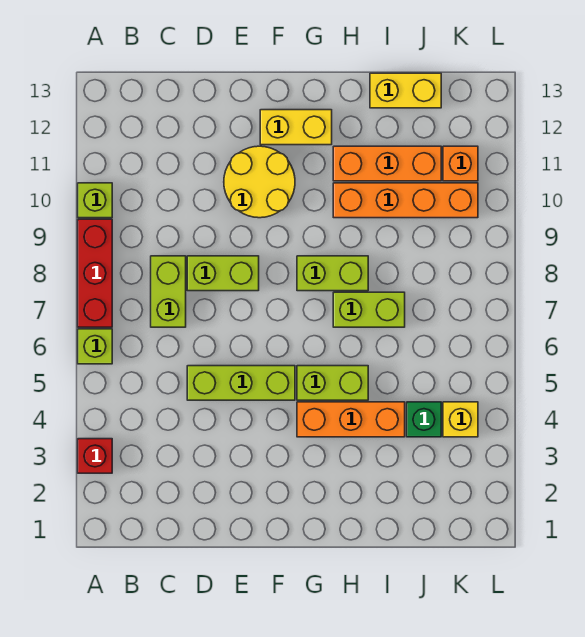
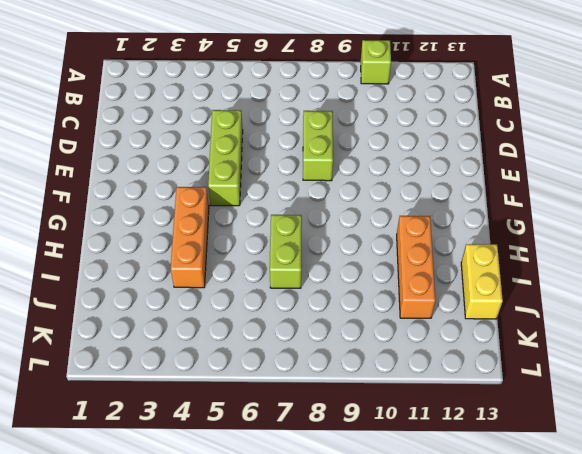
none -> red 1x1 brick [78,439,112,473]
none -> lime 1x1 brick [78,329,112,364]
none -> red 1x3 brick [78,219,112,327]

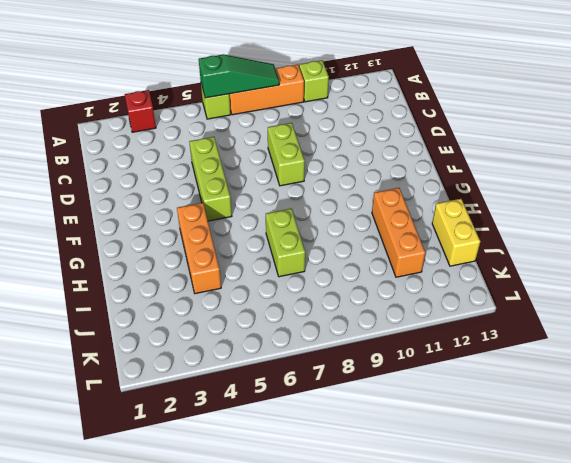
green 1x3 slope [199,54,279,98] -> none
orange 1x3 brick [229,65,304,115] -> red 1x3 brick [78,219,112,327]
none -> lime 1x2 brick [151,256,186,327]
none -> yellow 2x2 round brick [224,146,295,218]
none -> yellow 1x2 brick [260,110,332,145]

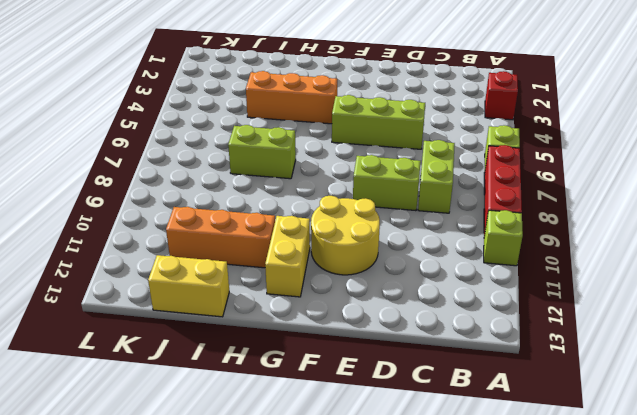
yellow 1x2 brick [265,216,310,297] -> yellow 1x2 brick turned to [260,110,332,145]
none -> lime 1x2 brick [297,366,368,400]
none -> lime 1x2 brick [297,256,368,291]
none -> orange 1x4 brick [333,183,478,218]

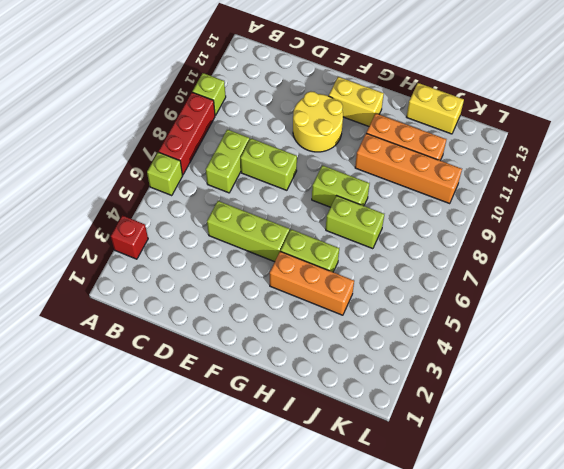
none -> green 1x1 brick [407,402,441,437]
none -> yellow 1x1 brick [443,402,478,437]
none -> orange 1x1 brick [443,146,478,181]

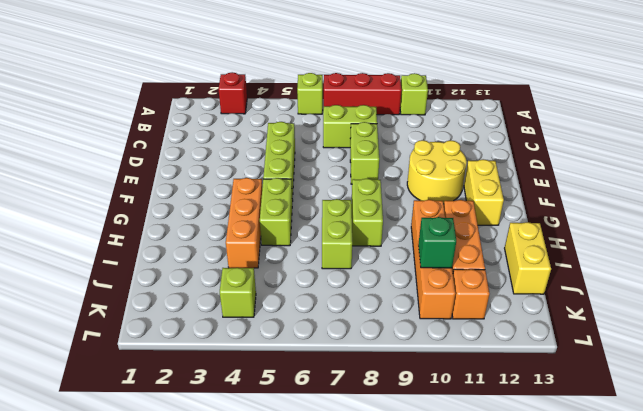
green 1x1 brick [418,217,456,268] -> green 1x1 brick moved to [407,402,441,437]
lime 1x1 brick [220,268,256,317] -> yellow 1x1 brick [443,402,478,437]

